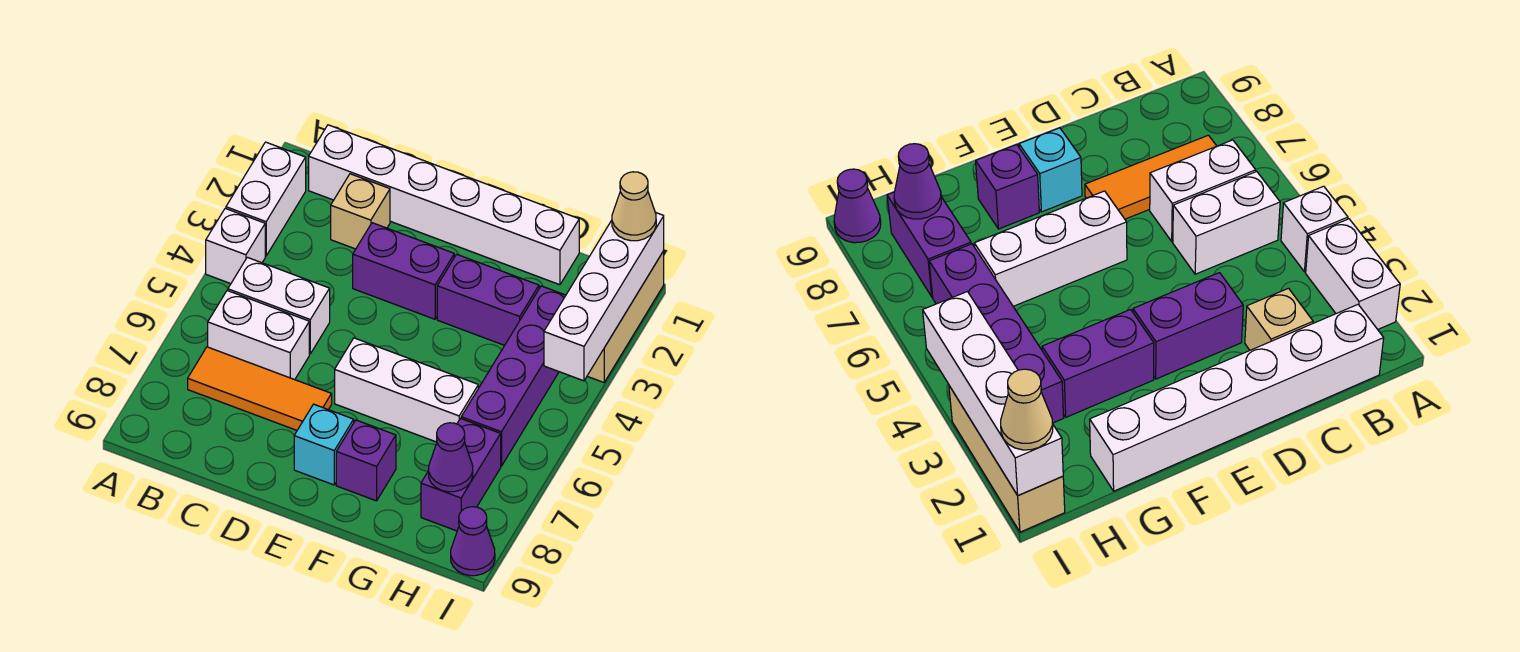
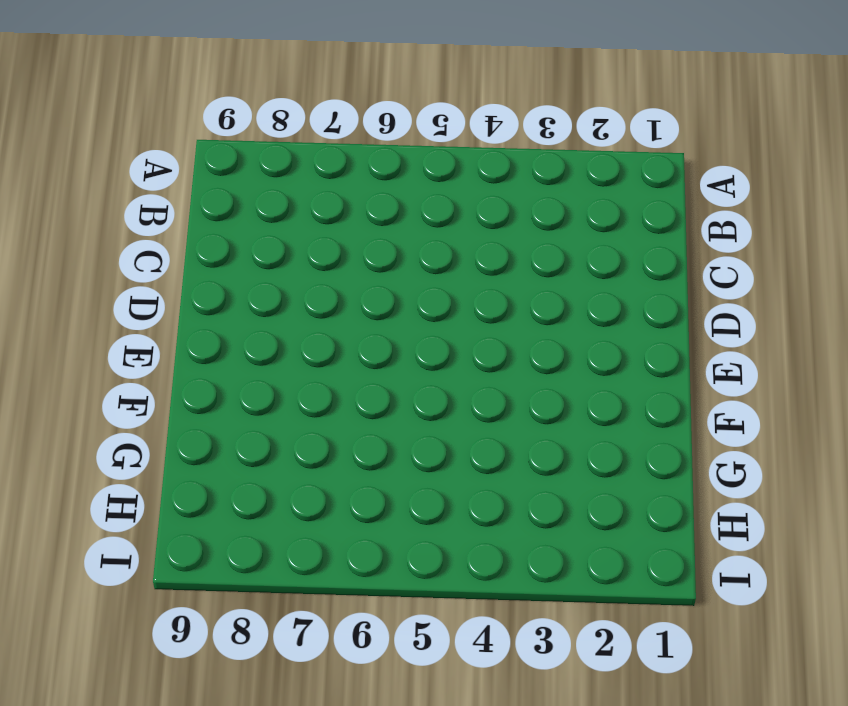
none -> white 1x2 brick [226,142,306,256]
none -> white 1x1 brick [206,208,265,284]
none -> white 1x6 brick [309,125,579,285]

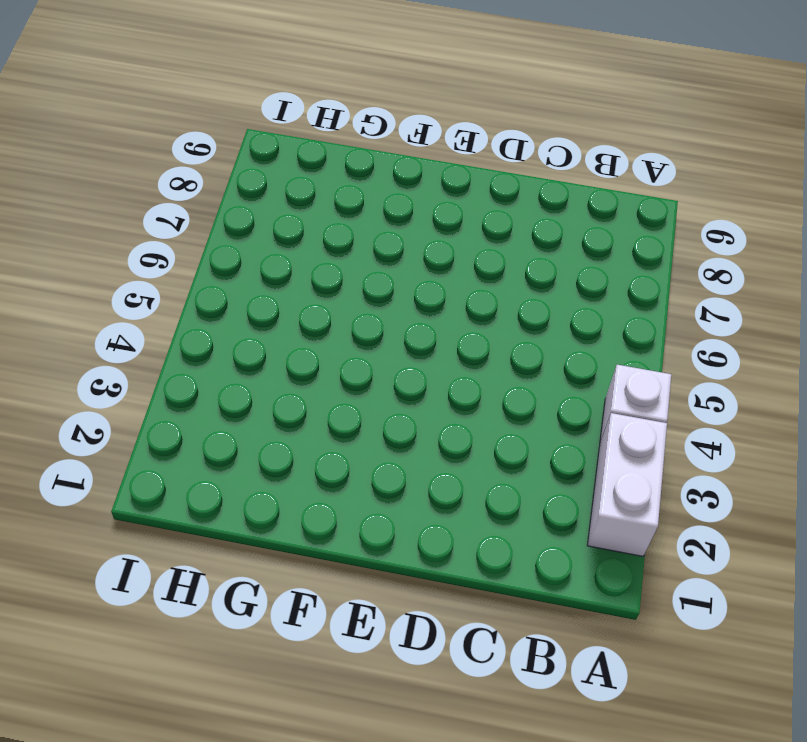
none -> white 1x6 brick [309,125,579,285]
none -> white 1x2 brick [228,257,330,354]
none -> white 1x2 brick [208,291,309,380]

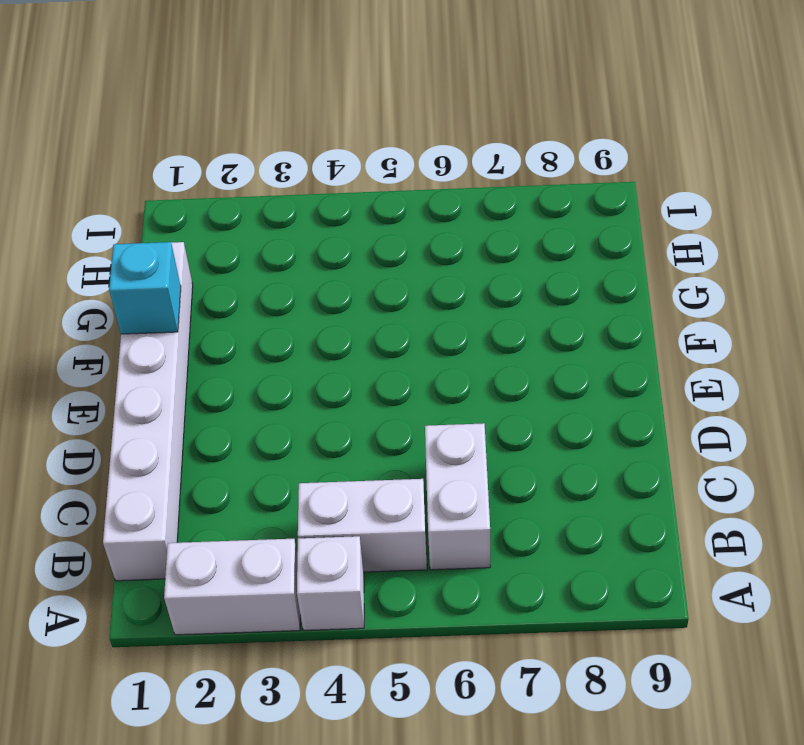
white 1x2 brick [298,479,427,572] -> white 1x2 brick turned to [228,257,330,354]
cyan 1x1 brick [109,242,181,334] -> cyan 1x1 brick moved to [294,404,354,485]
none -> orange 1x3 tile [188,347,332,430]
none -> tan 1x1 brick [331,174,390,249]
none -> purple 1x2 brick [353,223,454,319]

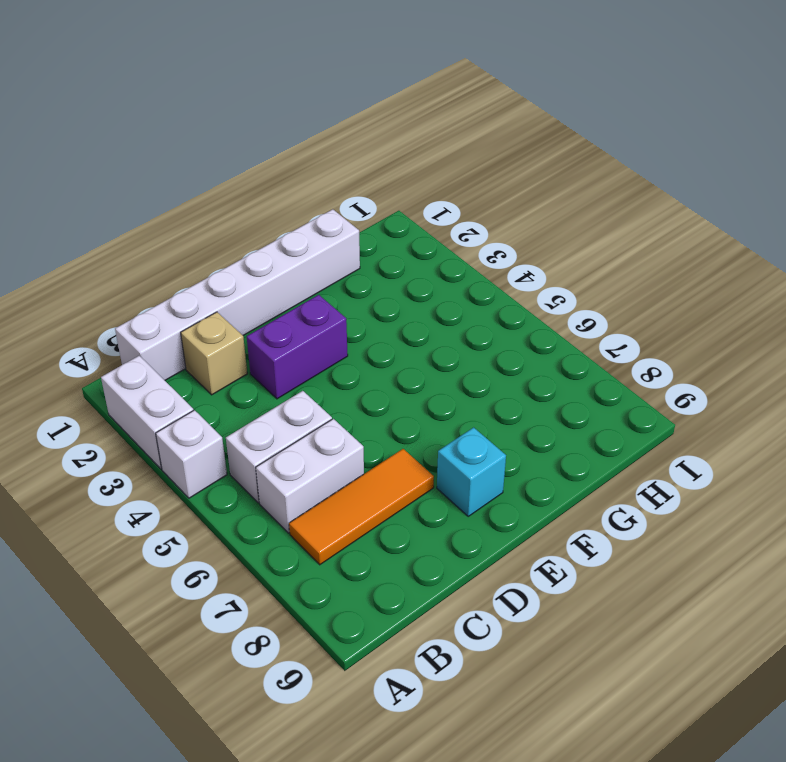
none -> white 1x3 brick [335,338,478,442]
none -> purple 1x2 brick [437,254,539,345]
none -> purple 1x1 brick [336,420,396,501]

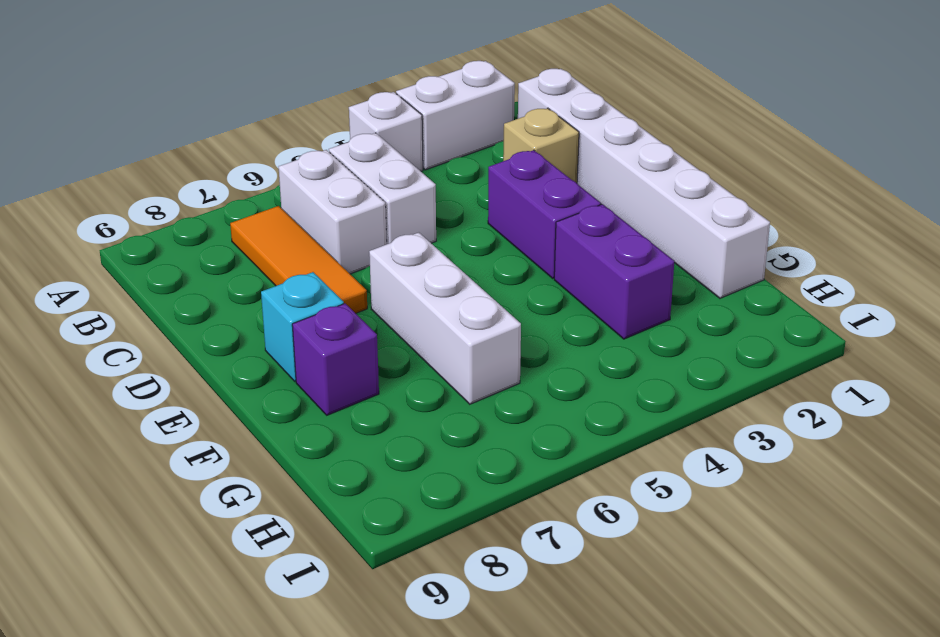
none -> purple 1x4 brick [461,286,566,466]
none -> purple 1x2 brick [421,419,501,531]
none -> tan 1x3 brick [587,251,664,382]

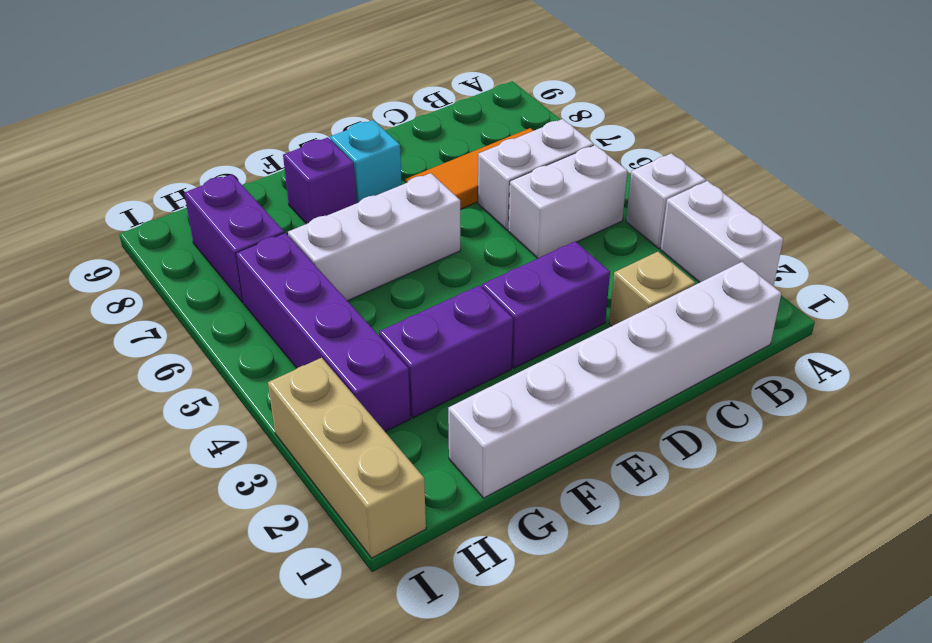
none -> purple 1x1 cone [451,507,495,576]
none -> purple 1x1 cone [429,423,473,492]
none -> white 1x4 brick [544,212,664,381]

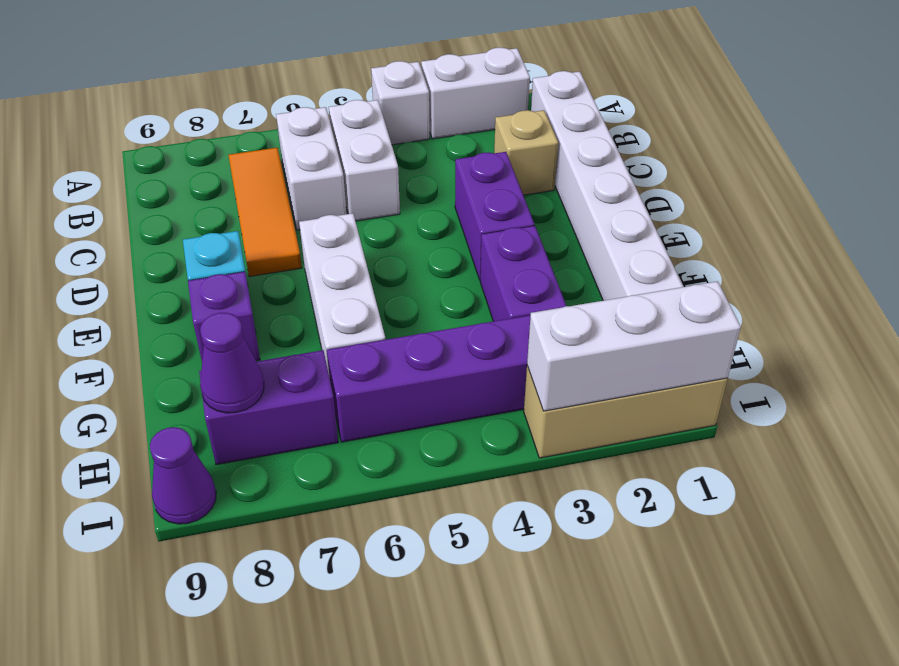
white 1x3 brick [527,281,741,411] -> white 1x4 brick [544,212,664,381]
none -> tan 1x1 cone [612,172,656,241]

